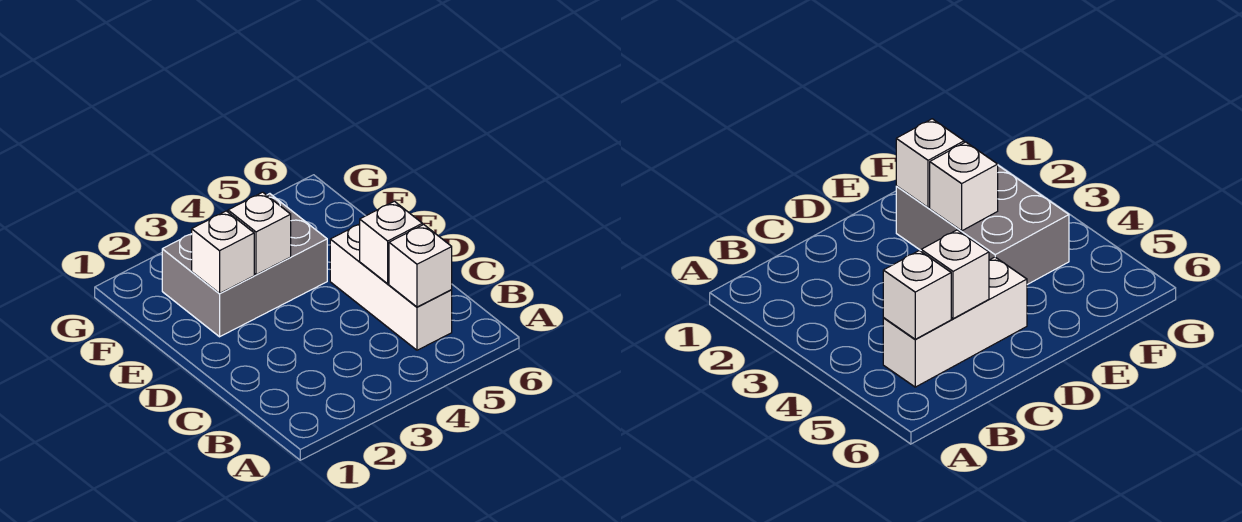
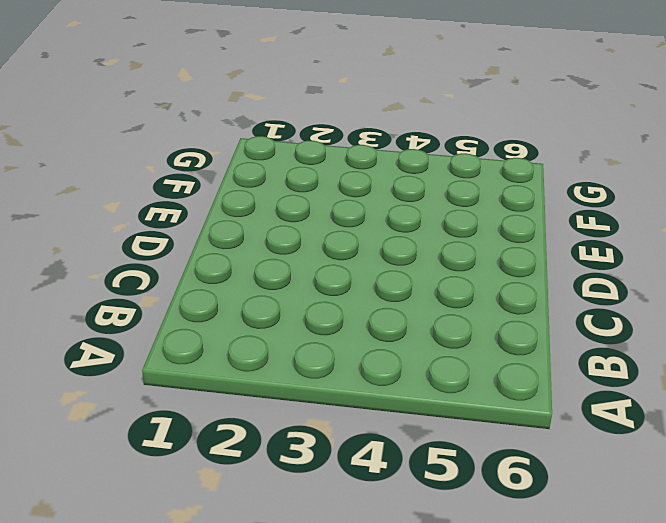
none -> white 1x3 brick [330,224,452,350]
none -> grey 2x3 brick [162,194,327,337]

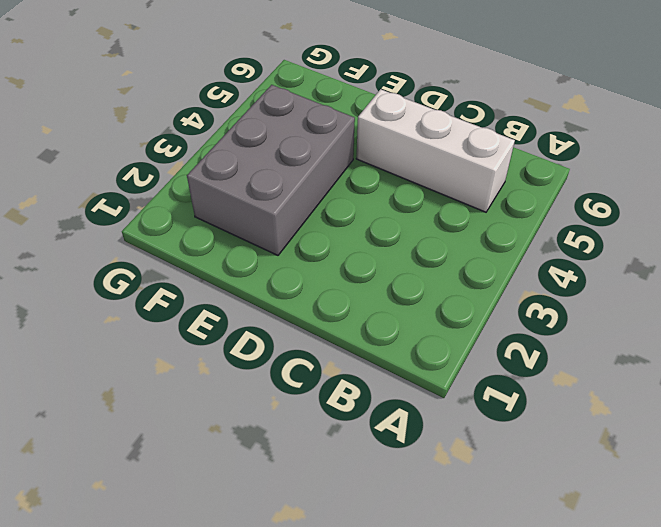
none -> white 1x1 brick [389,225,452,307]
none -> white 1x1 brick [360,201,422,284]

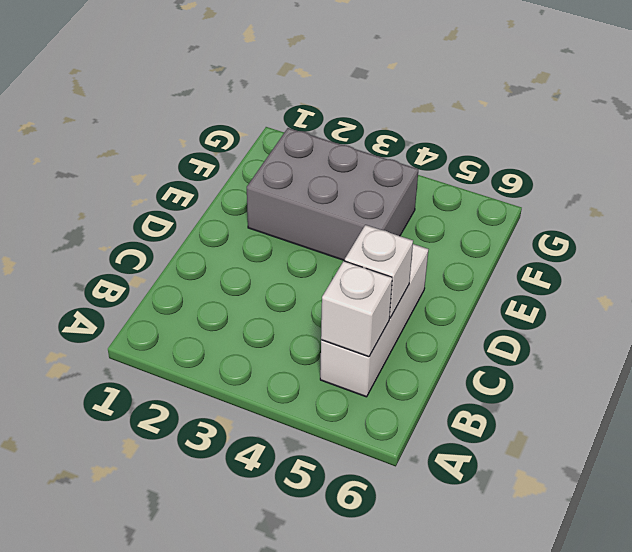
none -> white 1x1 brick [192,211,254,294]
none -> white 1x1 brick [228,192,291,275]

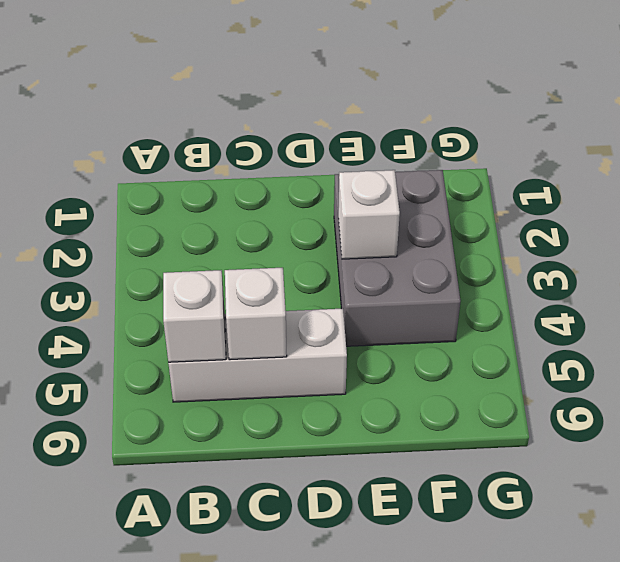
none -> white 1x1 brick [192,211,254,294]

